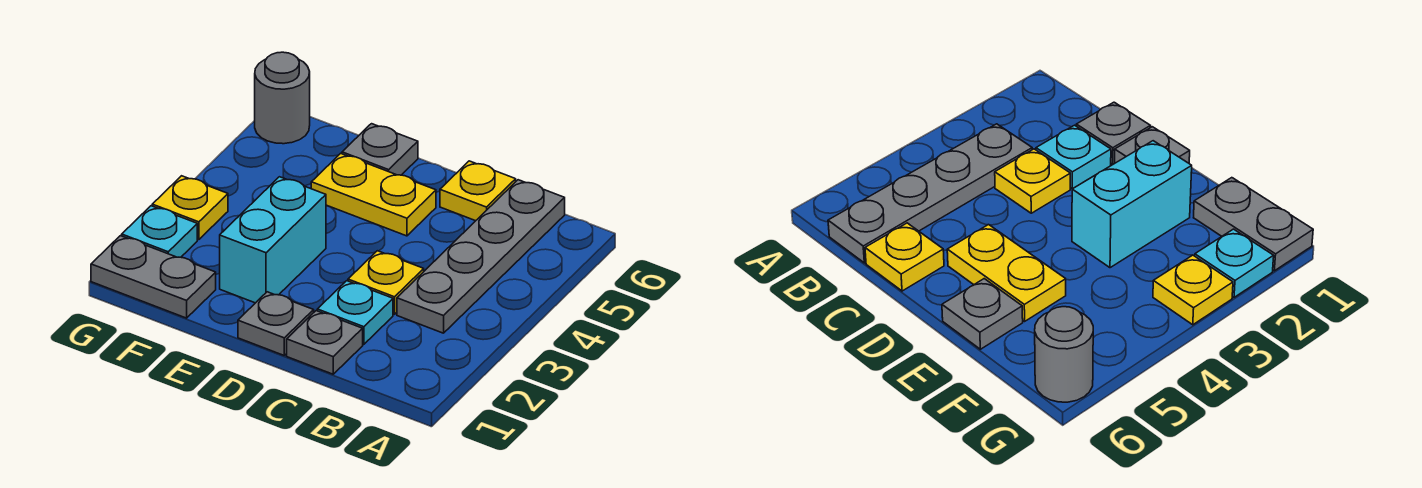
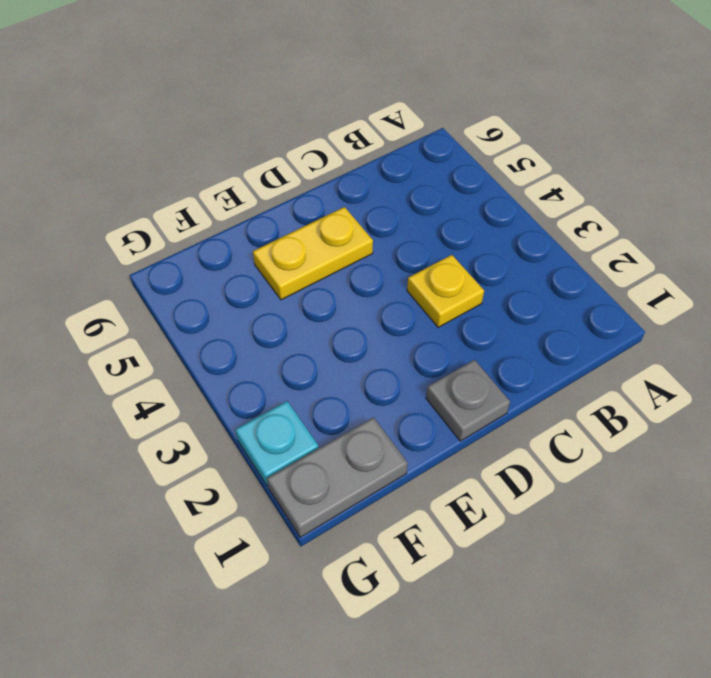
none -> grey 1x4 plate [397,180,565,333]
none -> grey 1x1 plate [287,311,363,374]
none -> cyan 1x1 plate [317,281,393,344]

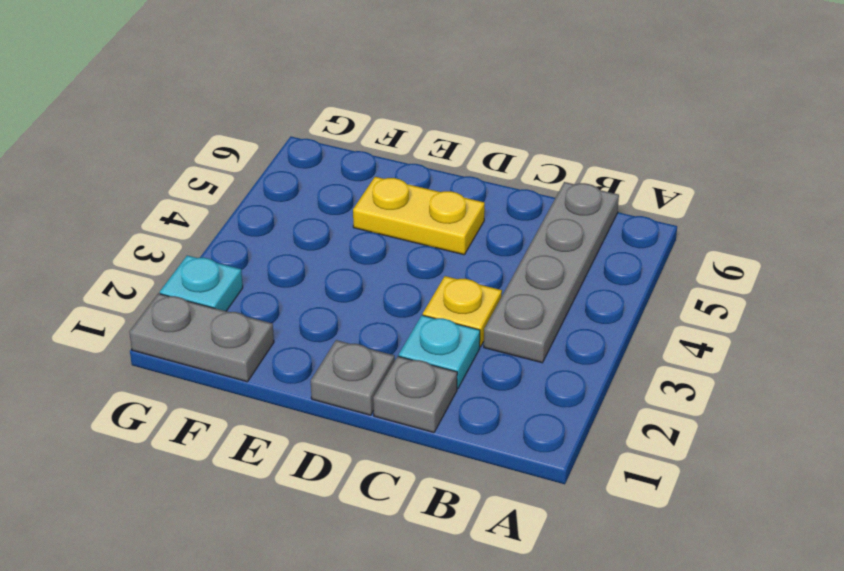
none -> yellow 1x1 plate [440,161,516,221]
none -> cyan 1x2 brick [220,177,326,303]
none -> grey 1x1 plate [342,124,418,175]

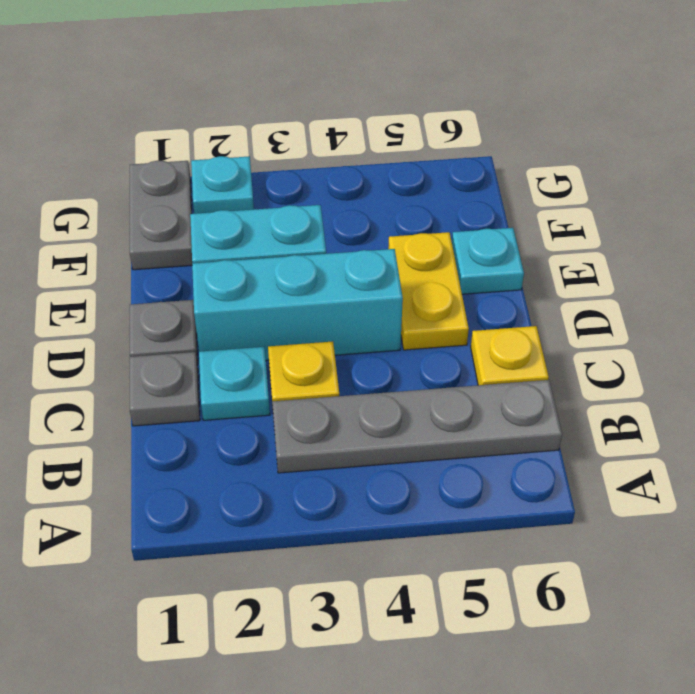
cyan 1x3 brick [192,249,403,361] -> none
cyan 1x1 plate [452,228,524,294] -> grey 1x1 plate [342,124,418,175]
none -> yellow 1x1 plate [152,176,228,240]
none -> grey 1x1 round brick [255,52,310,144]

